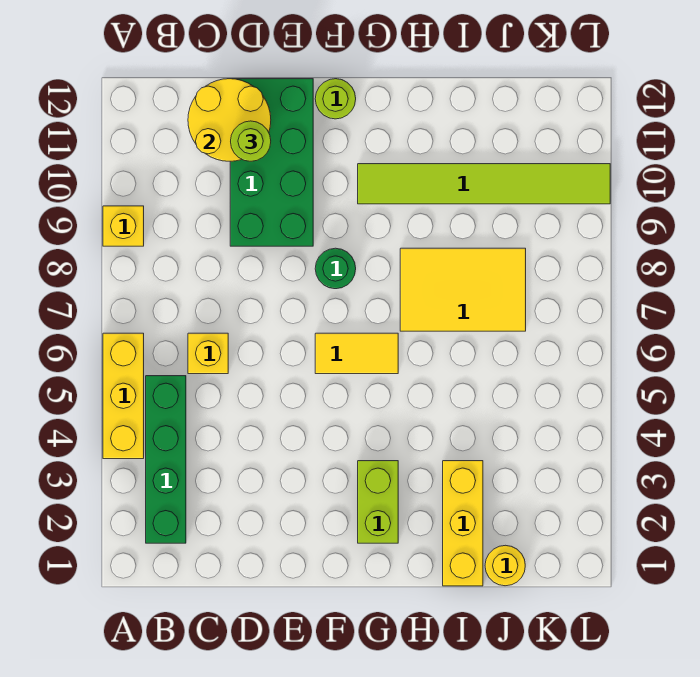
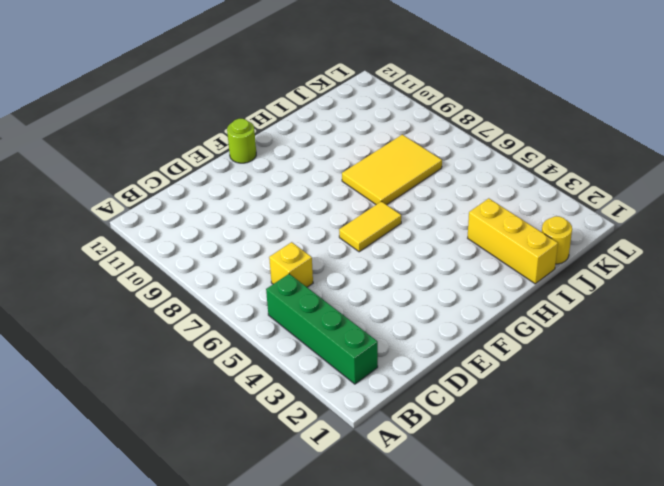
none -> yellow 1x3 brick [103,333,144,459]
none -> yellow 1x1 brick [103,206,144,246]
none -> green 2x4 brick [230,79,313,246]

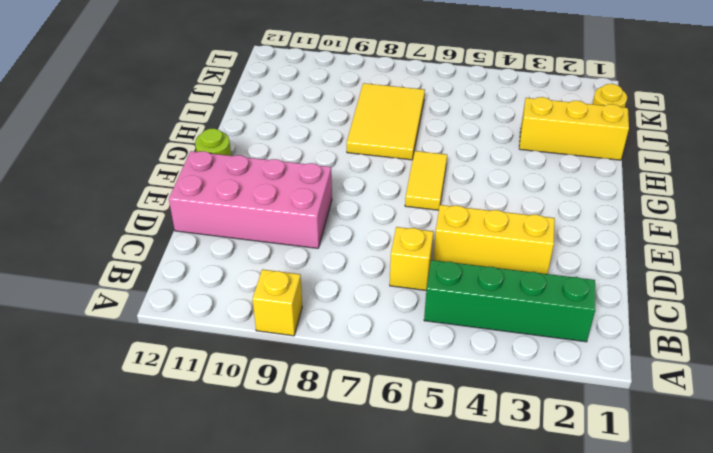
yellow 1x3 brick [433,205,555,274] -> yellow 1x3 brick moved to [103,333,144,459]
pink 2x4 brick [169,151,332,248] -> green 2x4 brick [230,79,313,246]
none -> green 1x1 round brick [315,248,356,289]
none -> lime 1x2 brick [358,461,398,543]
none -> lime 1x6 tile [358,164,610,204]

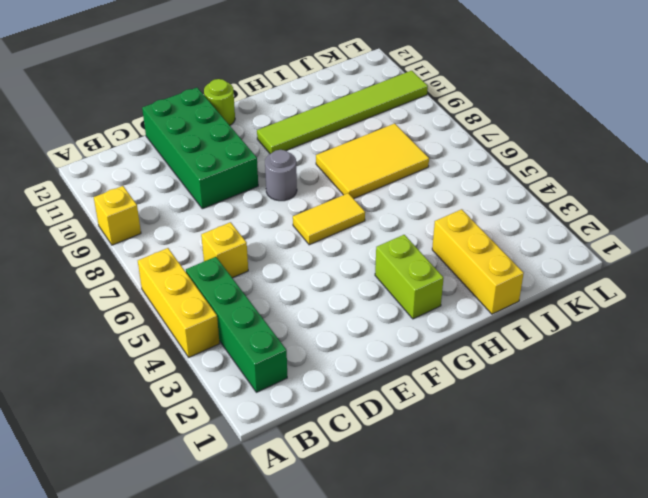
grey 1x1 round brick [265,150,297,201] -> green 1x1 round brick [315,248,356,289]
none -> yellow 1x1 round brick [485,545,525,586]
none -> yellow 2x2 round brick [188,79,271,161]
none -> lime 1x1 round brick [231,121,271,161]

